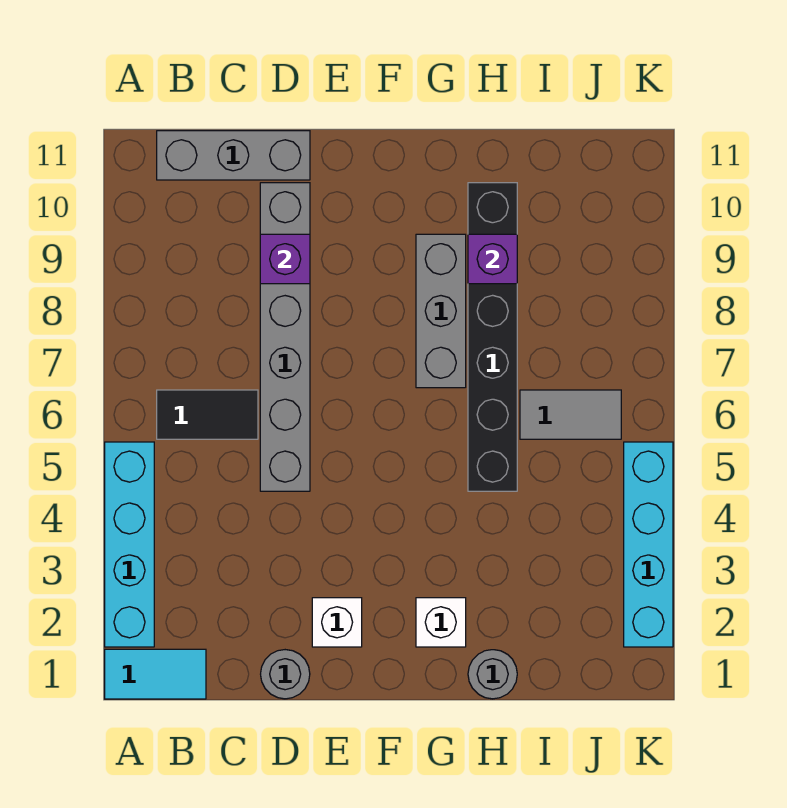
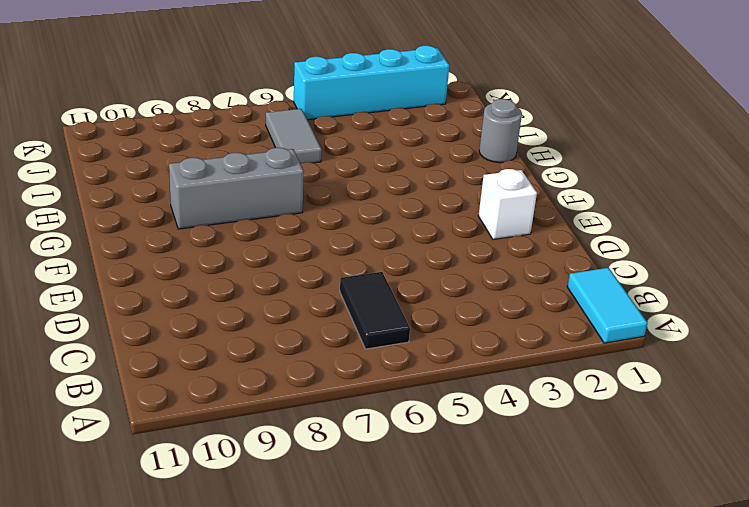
none -> cyan 1x4 brick [105,442,154,647]
none -> grey 1x3 brick [157,131,310,180]
none -> grey 1x1 round brick [261,650,310,699]

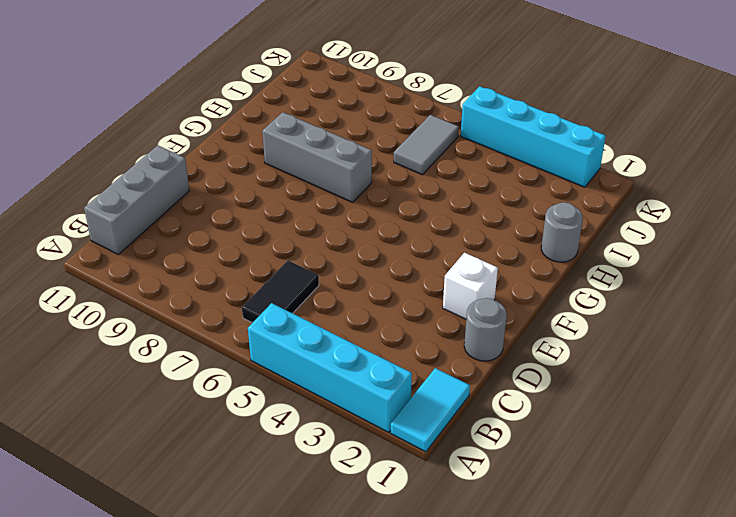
none -> grey 1x6 brick [260,183,310,491]
none -> white 1x1 brick [416,598,466,647]
none -> black 1x6 brick [468,183,517,491]

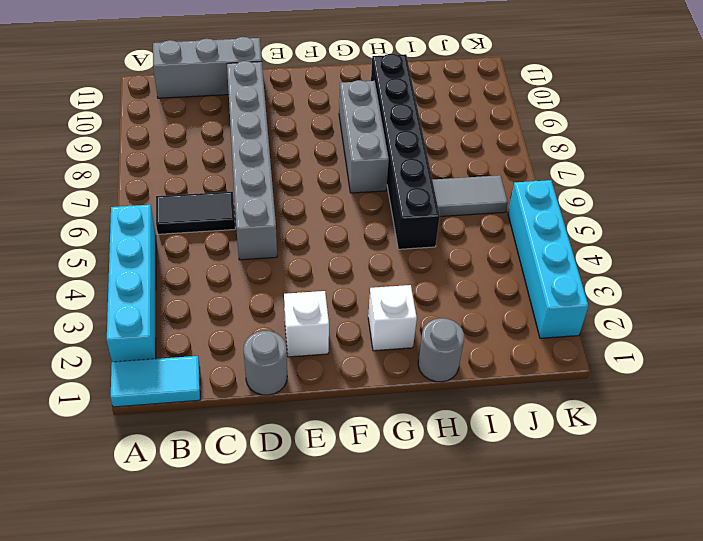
none -> purple 1x1 brick [260,234,310,284]
none -> purple 1x1 brick [468,234,517,284]

